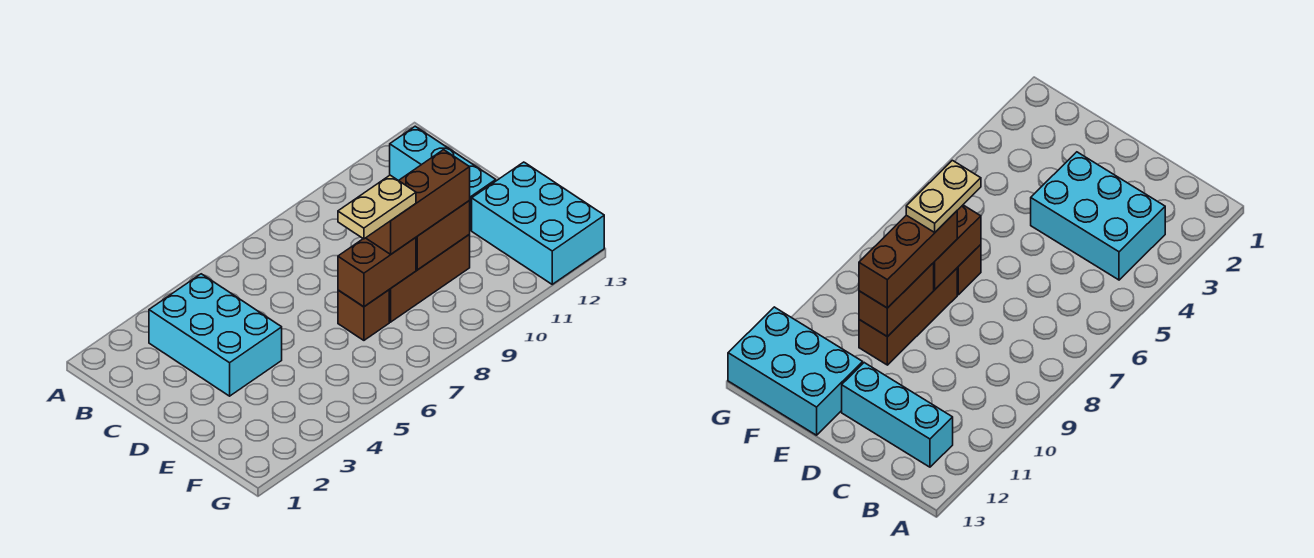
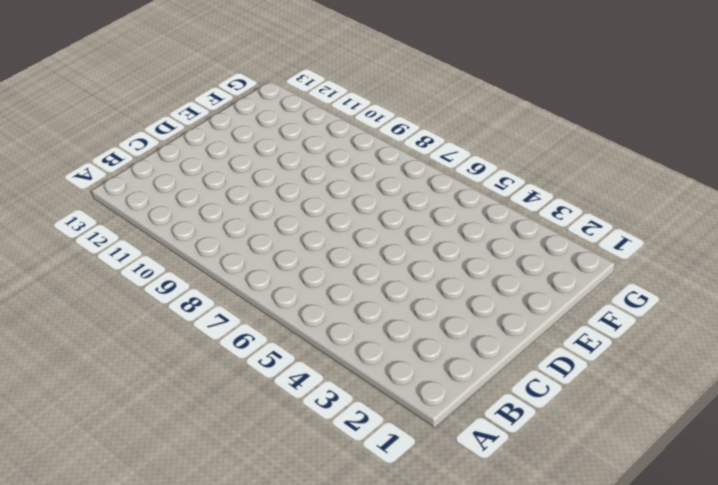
none -> cyan 2x3 brick [149,274,282,396]
none -> cyan 1x3 brick [390,126,496,230]

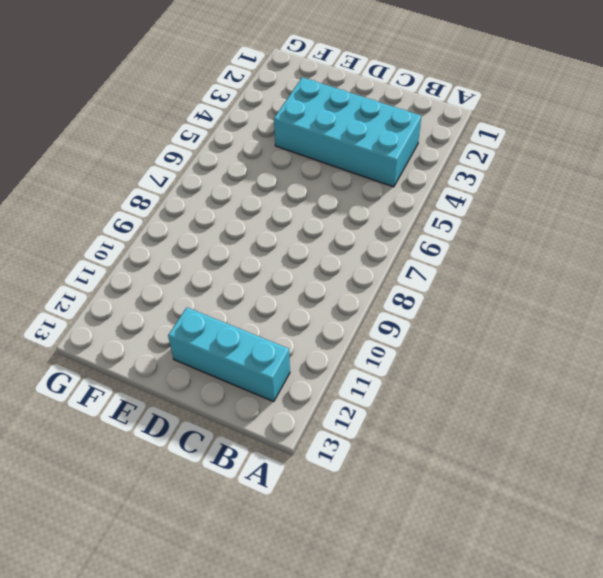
cyan 2x4 brick [274,77,421,187] -> cyan 2x3 brick [149,274,282,396]
none -> brown 1x1 brick [338,290,389,340]
none -> brown 1x3 brick [389,235,470,322]

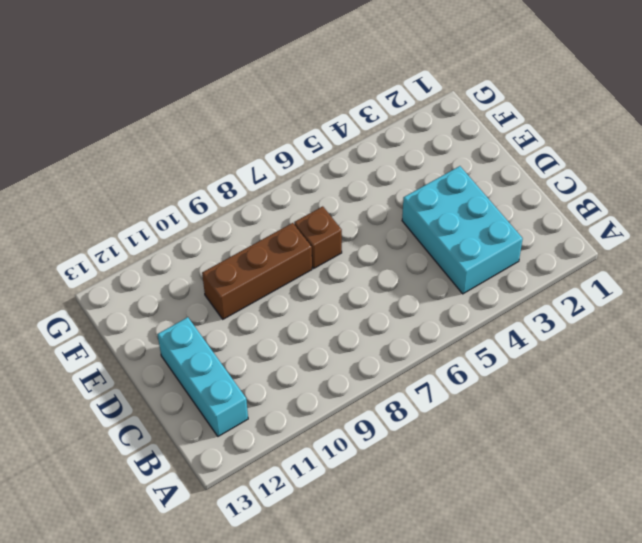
none -> cyan 2x3 brick [472,162,604,284]
none -> brown 1x2 brick [338,238,416,307]

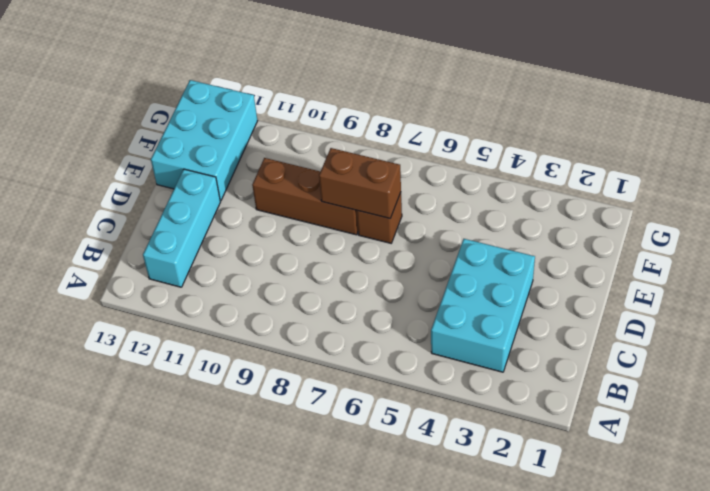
none -> brown 1x2 brick [416,201,470,270]
none -> brown 1x3 brick [366,150,470,254]

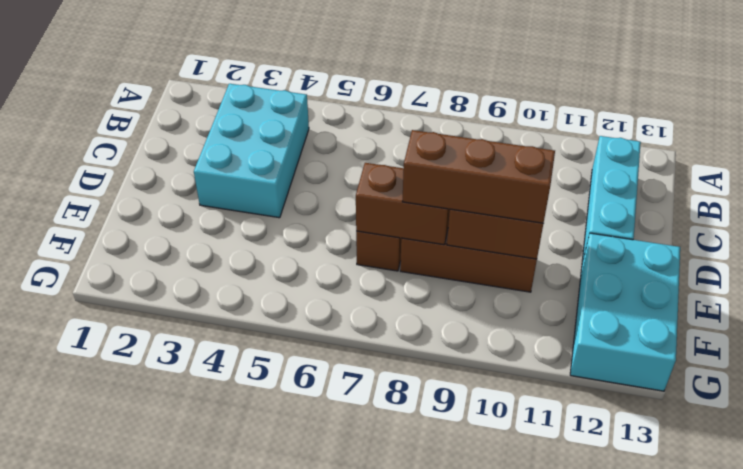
none -> tan 1x2 plate [338,175,416,239]

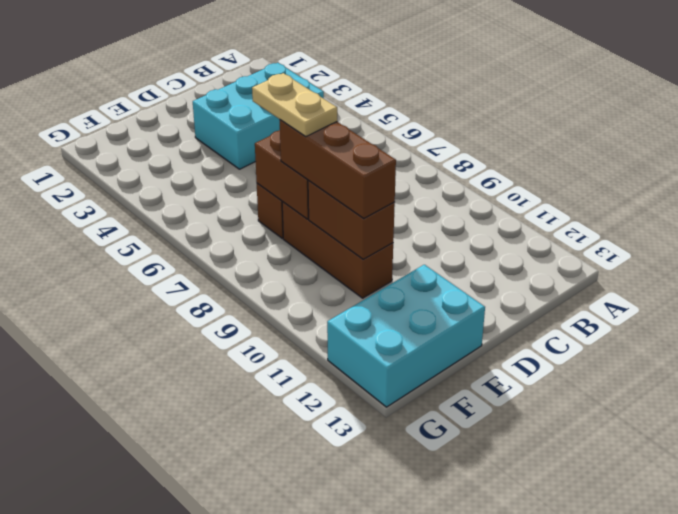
none -> cyan 1x3 brick [390,126,496,230]

